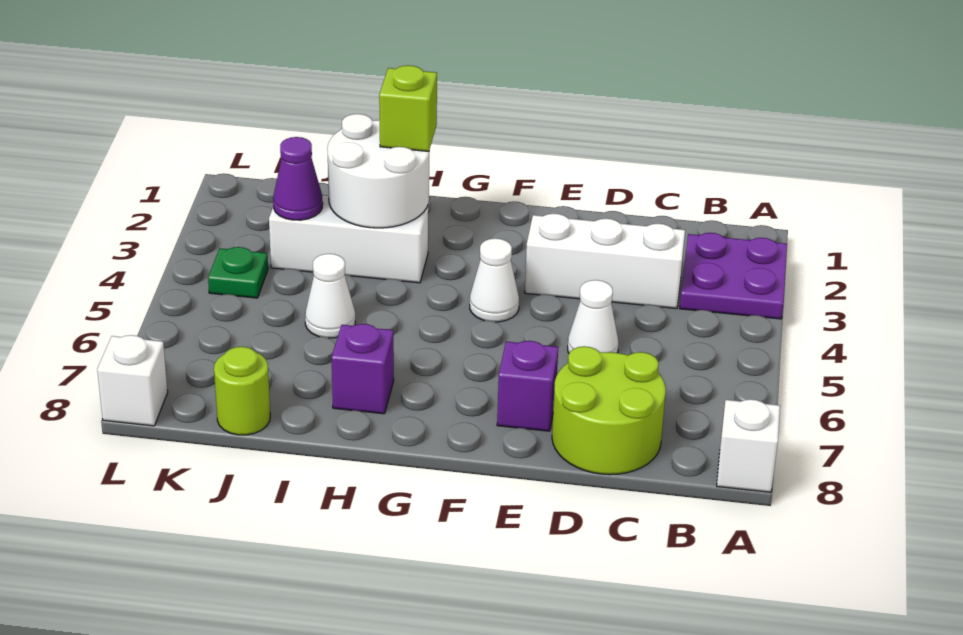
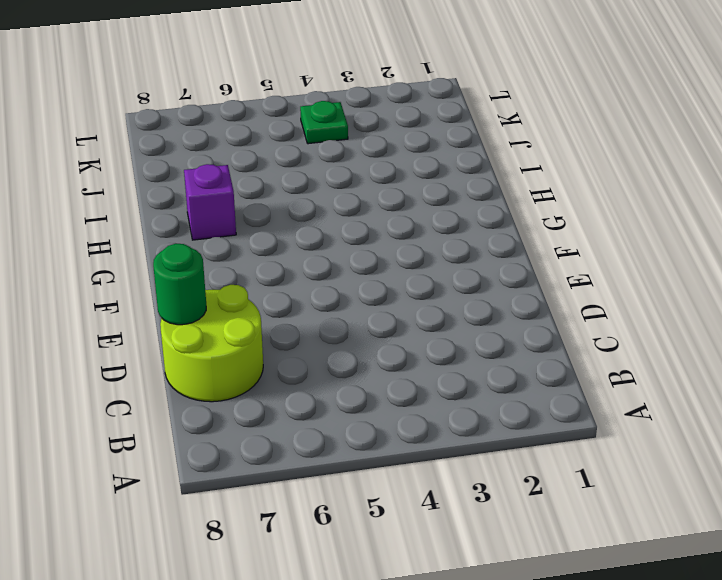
green 1x1 round brick [153,244,206,325] -> none
none -> purple 2x2 plate [680,233,787,319]
none -> white 1x1 brick [717,399,780,492]
none -> white 1x3 brick [525,214,685,309]

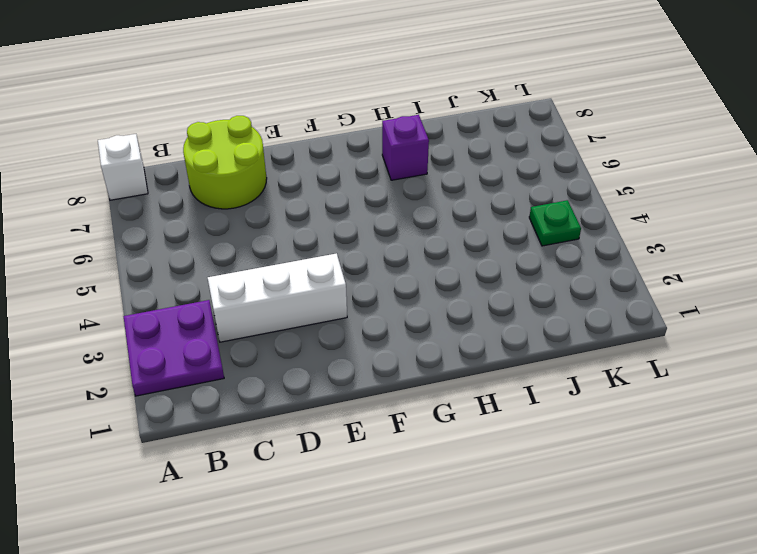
none -> white 1x1 cone [568,280,619,353]
none -> purple 1x1 brick [497,341,558,431]
none -> white 1x1 cone [470,238,519,322]

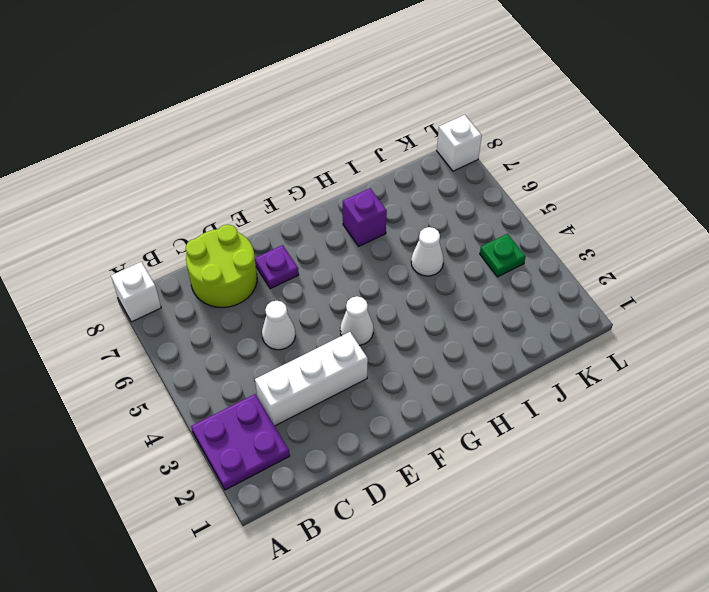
purple 1x1 plate [255,245,299,289] -> purple 1x1 brick [497,341,558,431]
none -> white 1x3 brick [269,195,428,283]
none -> lime 1x1 round brick [214,347,270,435]
none -> white 2x2 round brick [327,114,429,228]

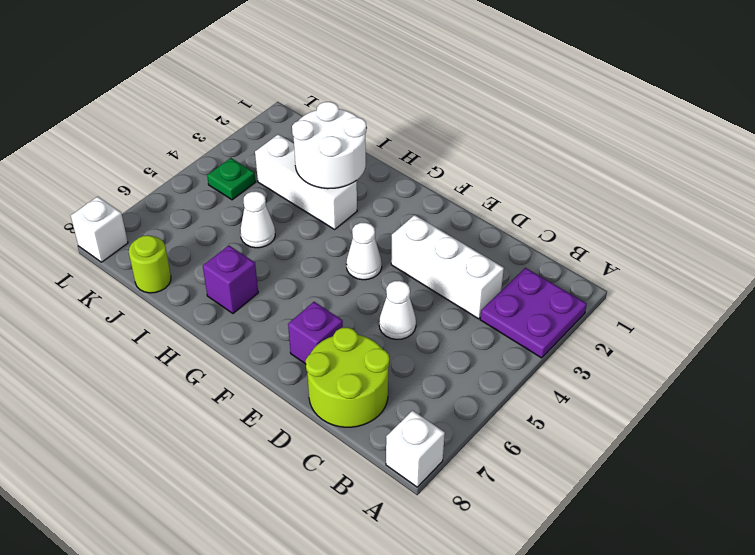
none -> purple 1x1 cone [273,137,323,220]
none -> lime 1x1 brick [379,65,437,151]

